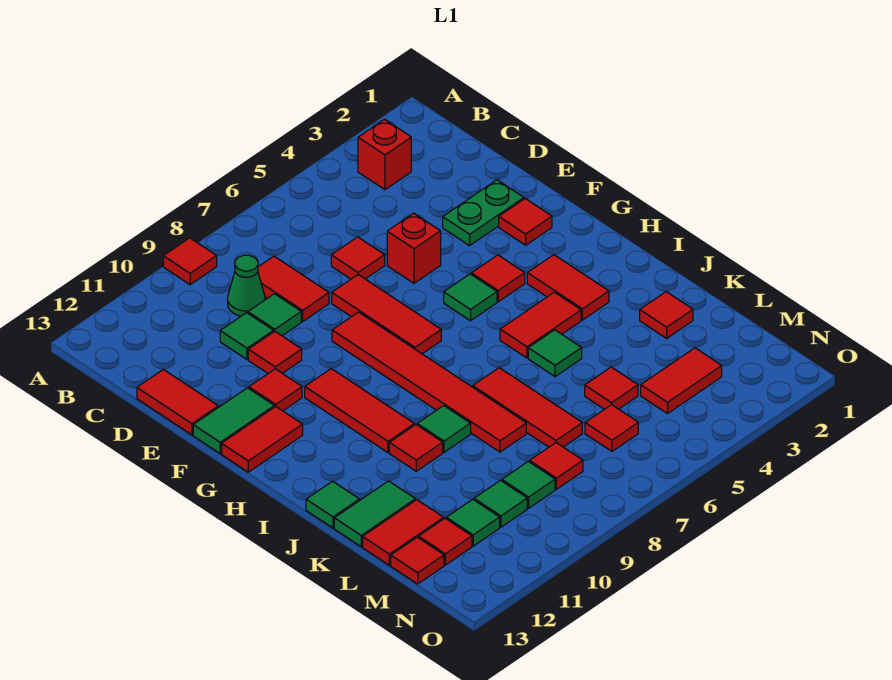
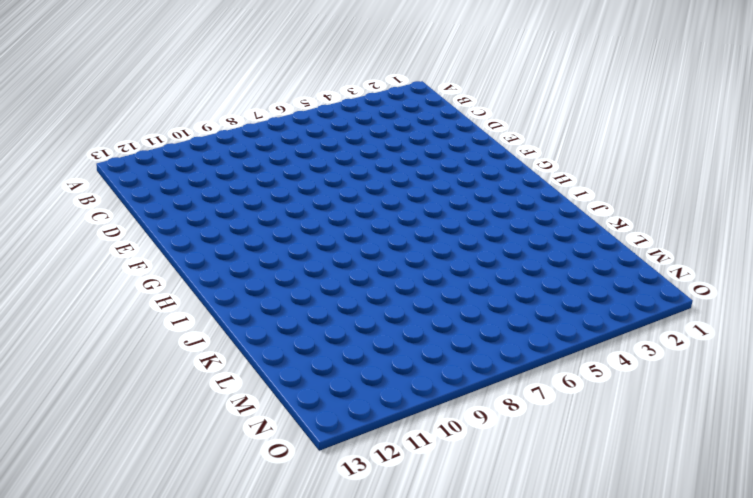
none -> red 1x1 tile [163,238,217,285]
none -> red 1x1 brick [358,119,411,190]
none -> red 1x2 tile [258,256,329,322]
none -> green 1x1 cone [228,255,265,316]

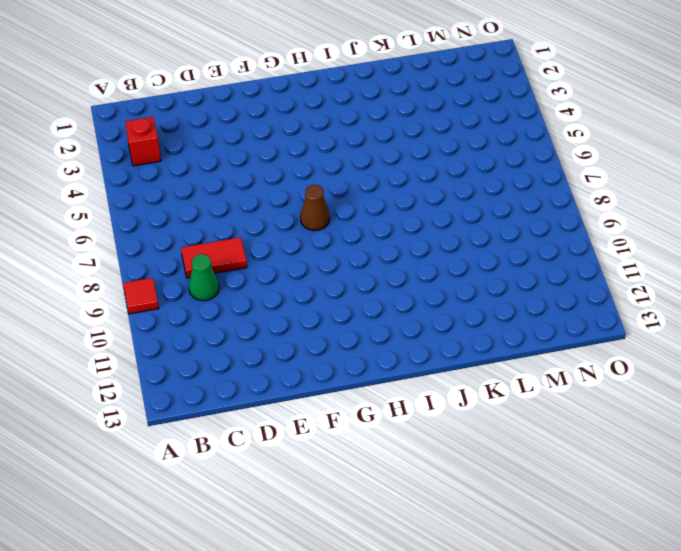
brown 1x1 cone [300,185,330,231] -> red 1x3 tile [332,275,441,354]
none -> red 1x1 tile [331,237,385,279]
none -> green 1x1 tile [248,294,301,336]
none -> green 1x1 tile [220,313,273,359]
none -> red 1x2 tile [137,369,218,435]

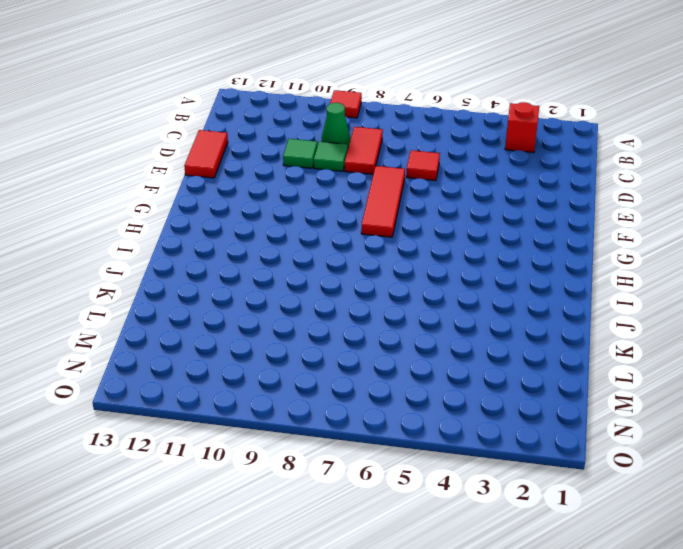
none -> green 1x2 plate [443,180,524,246]
none -> red 1x1 brick [387,213,441,283]
none -> red 1x1 tile [248,331,302,373]
none -> red 1x1 tile [499,199,552,245]

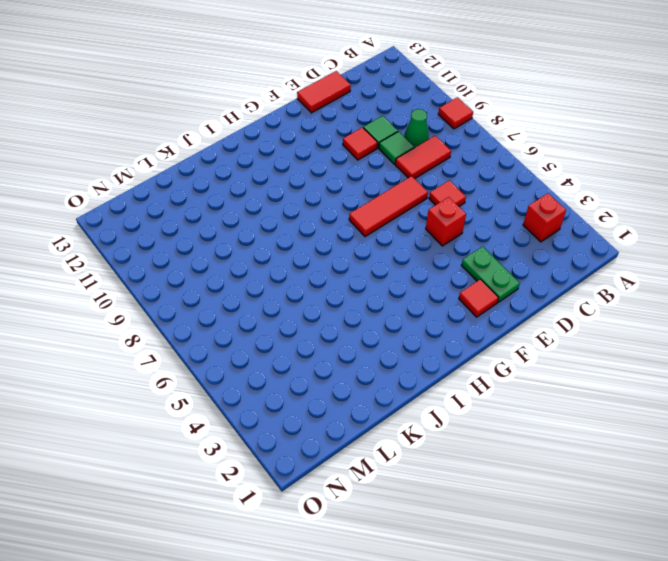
none -> red 1x6 tile [332,312,526,452]
none -> red 1x1 tile [249,369,302,411]
none -> green 1x2 tile [193,388,274,453]
none -> red 1x1 tile [471,255,525,302]

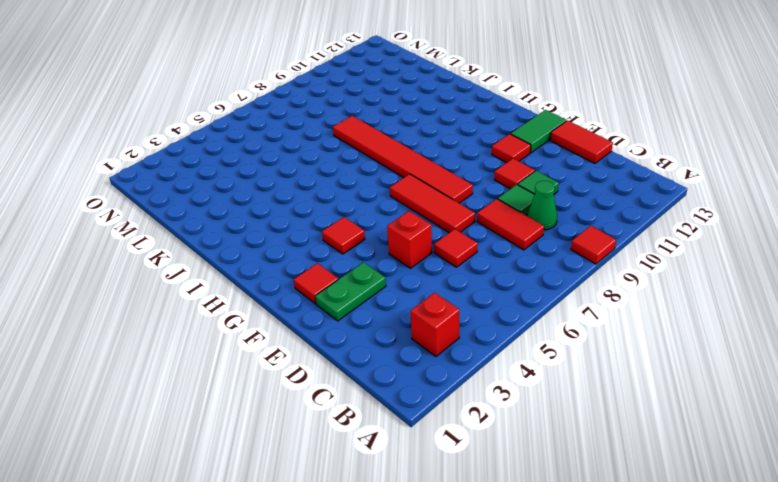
none -> green 1x1 tile [444,274,497,321]
none -> red 1x3 tile [305,369,415,453]
none -> red 1x2 tile [222,406,303,472]
none -> red 1x2 tile [527,255,609,320]

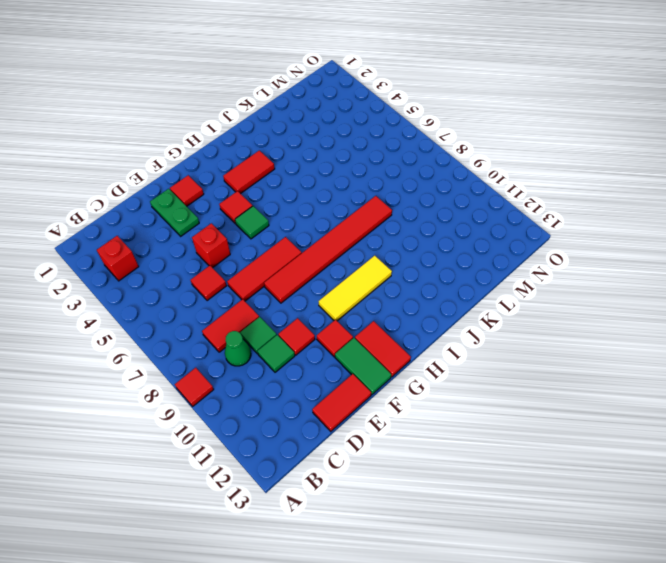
yellow 1x3 tile [319,256,392,321] -> red 1x3 tile [305,369,415,453]
none -> red 1x2 tile [500,292,581,358]
none -> green 1x1 tile [528,330,582,377]
none -> red 1x3 tile [473,368,582,447]
none -> green 1x1 tile [417,406,471,452]

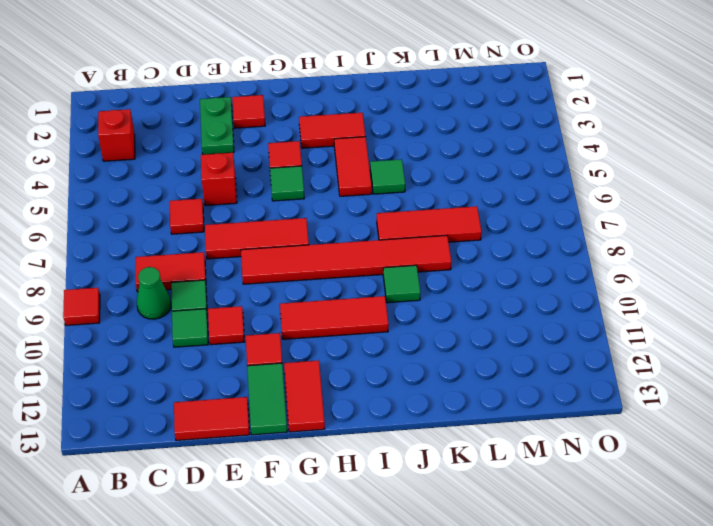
none -> red 1x1 tile [389,425,443,471]
none -> green 1x1 tile [306,481,359,528]
none -> red 1x1 tile [640,292,693,338]
none -> green 1x2 tile [334,481,415,547]

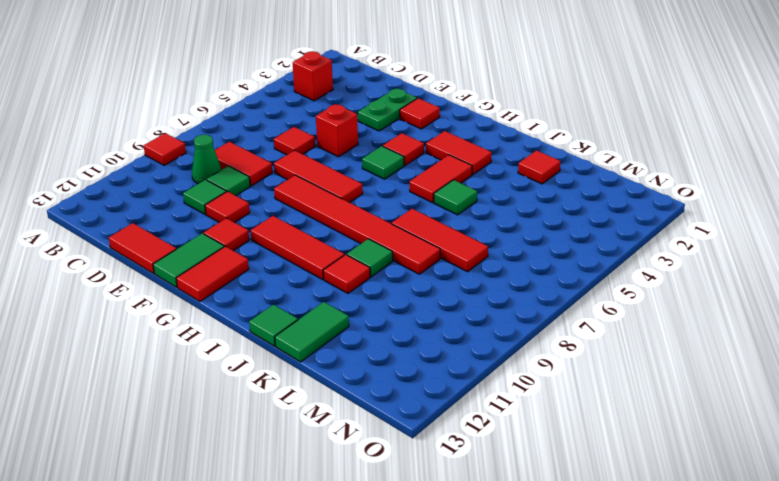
none -> red 1x1 tile [585,367,638,409]
none -> red 1x2 tile [363,500,444,565]
none -> red 1x2 tile [641,348,722,414]
none -> red 1x1 tile [585,405,638,451]

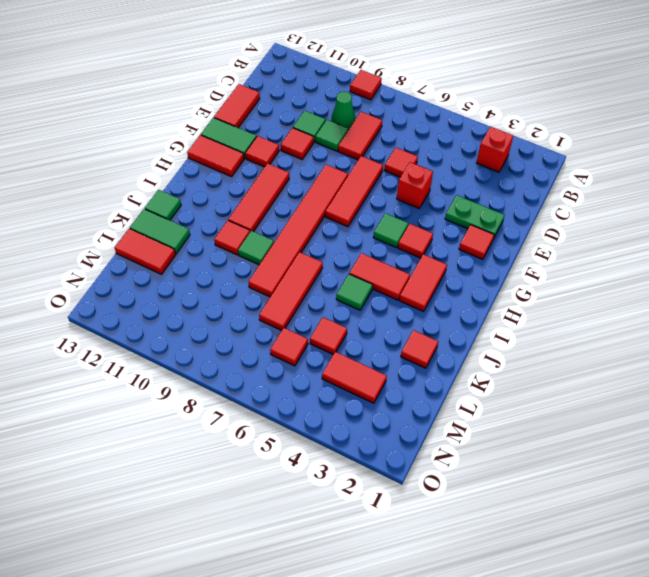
none -> red 1x1 tile [530,443,583,489]
none -> green 1x1 tile [502,461,555,508]
none -> green 1x1 tile [474,480,527,527]
none -> green 1x1 tile [446,499,500,546]

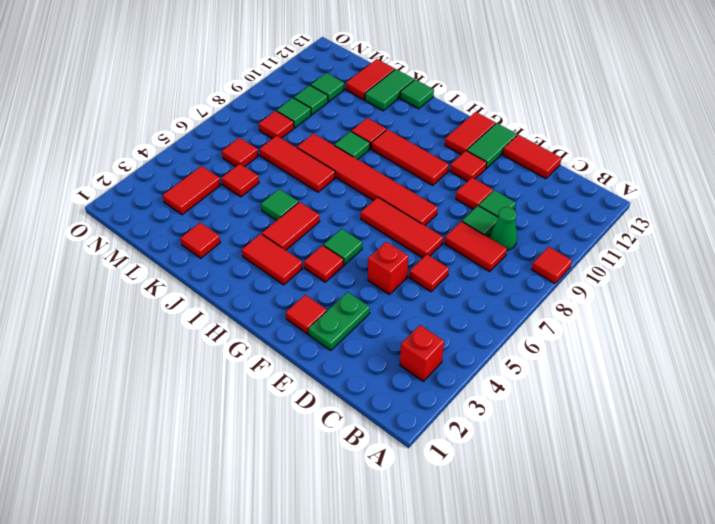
none -> red 1x1 tile [419,518,472,565]
none -> red 1x1 tile [391,537,444,584]

